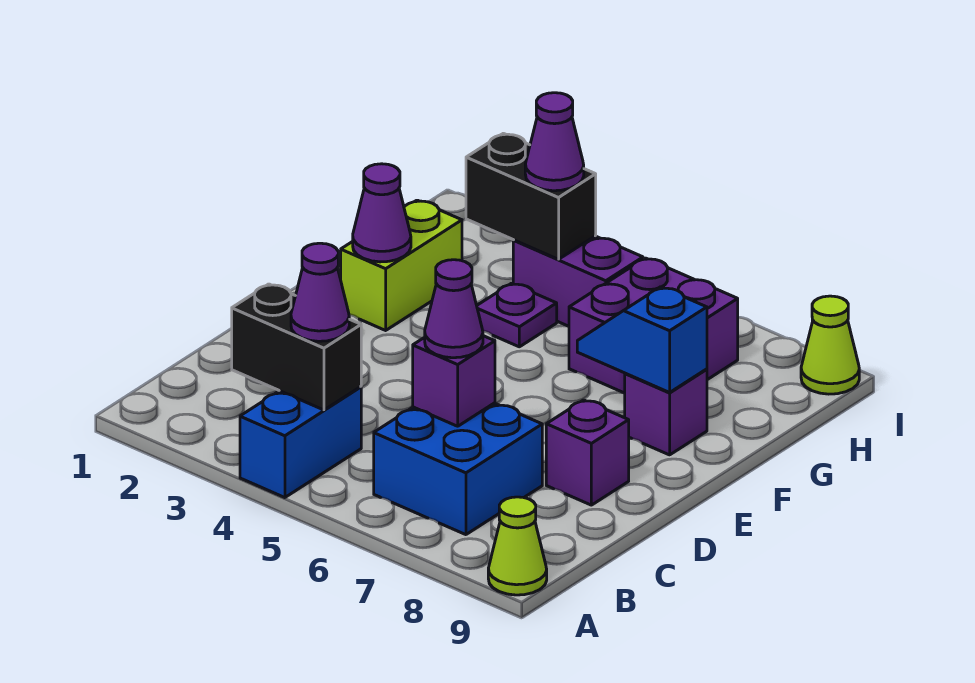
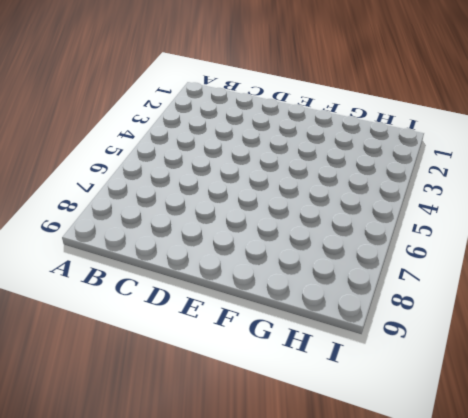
none -> blue 1x2 brick [240,387,361,498]
none -> lime 1x1 cone [488,497,547,595]
none -> blue 2x2 brick [374,403,542,535]

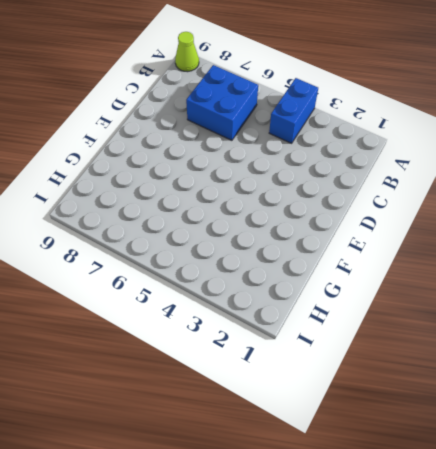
none -> purple 1x1 brick [546,400,629,505]
none -> lime 1x2 brick [341,200,462,330]
none -> purple 1x1 brick [625,369,707,455]

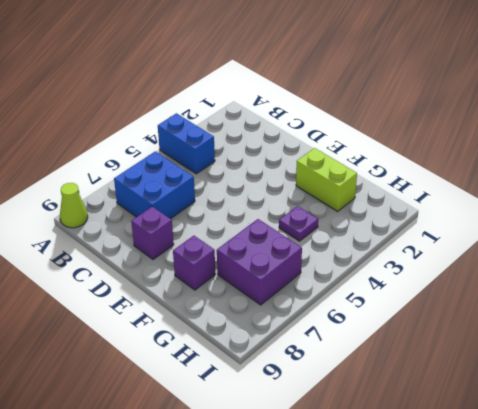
none -> purple 1x2 brick [513,236,643,326]
none -> lime 1x1 cone [801,296,859,394]
none -> black 1x2 brick [232,284,361,410]

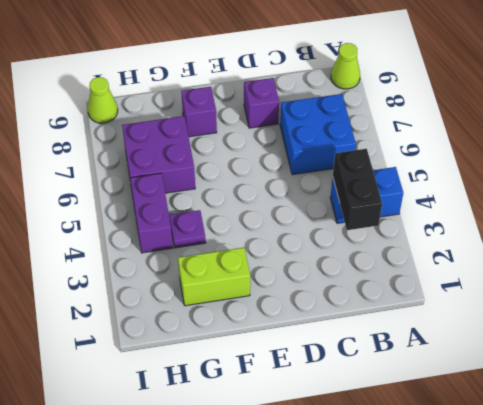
none -> purple 1x1 brick [413,336,495,426]
none -> purple 1x1 cone [353,164,411,262]
none -> blue 1x2 slope [577,287,707,392]

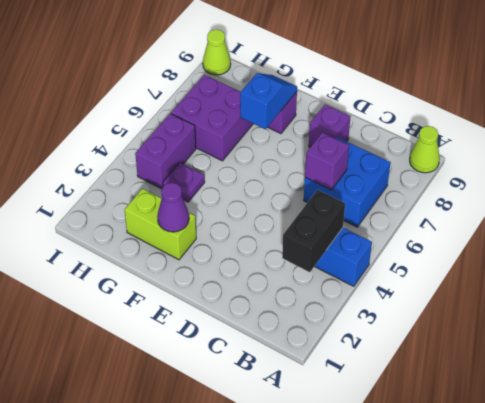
blue 1x2 slope [240,73,297,129] -> blue 1x2 slope turned to [577,287,707,392]
none -> black 1x2 brick [466,133,596,259]
none -> purple 1x1 cone [291,243,349,341]
none -> purple 1x1 cone [425,260,483,358]

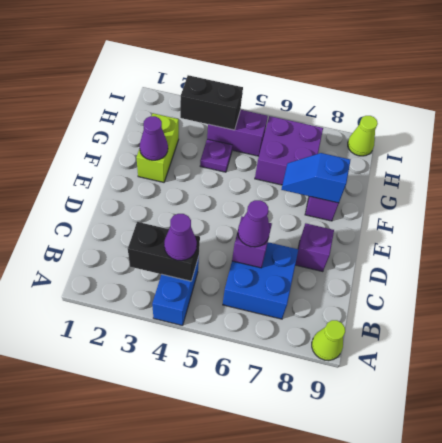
none -> purple 1x1 cone [525,93,584,191]

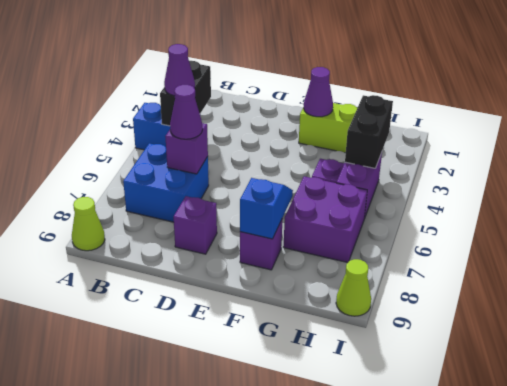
none -> purple 1x1 cone [525,93,584,191]

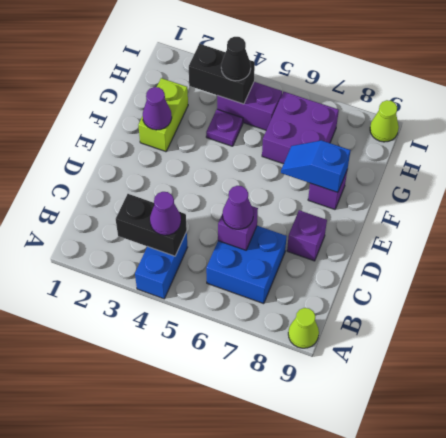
black 1x1 cone [221,37,251,81] -> purple 1x1 cone [525,93,584,191]

